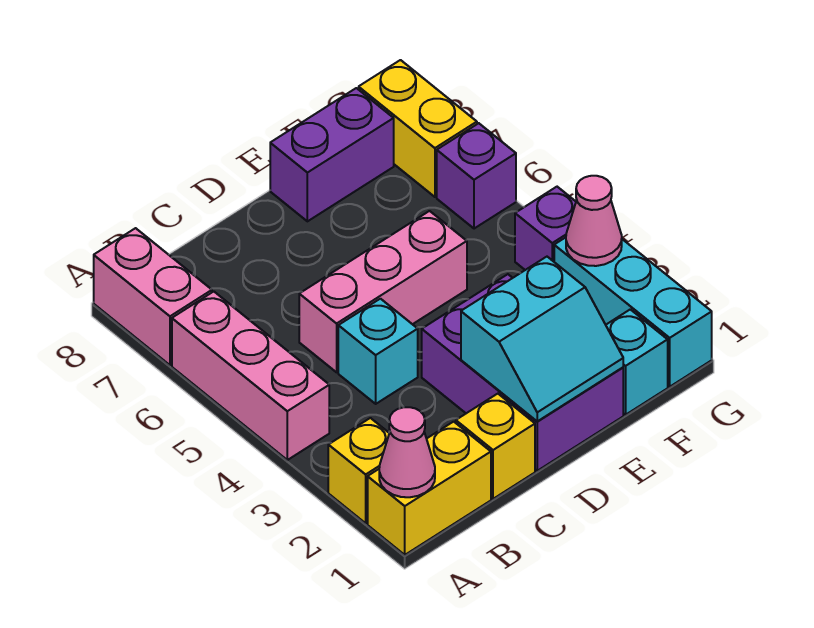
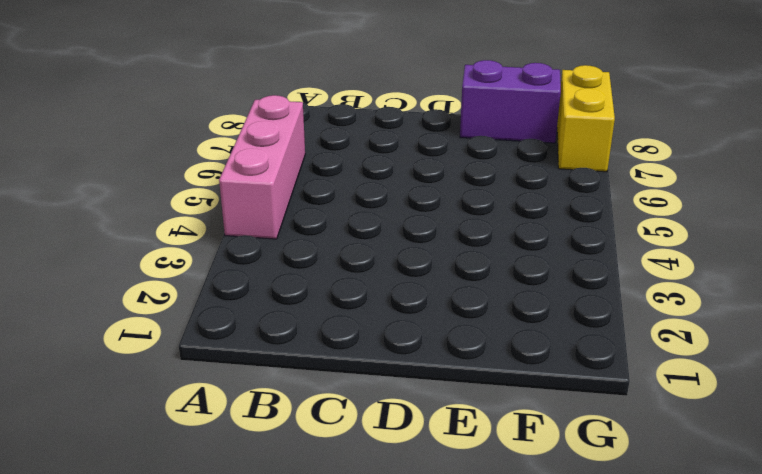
none -> yellow 1x2 brick [368,422,491,555]
none -> yellow 1x1 brick [328,418,389,523]
none -> pink 1x2 brick [94,228,212,365]

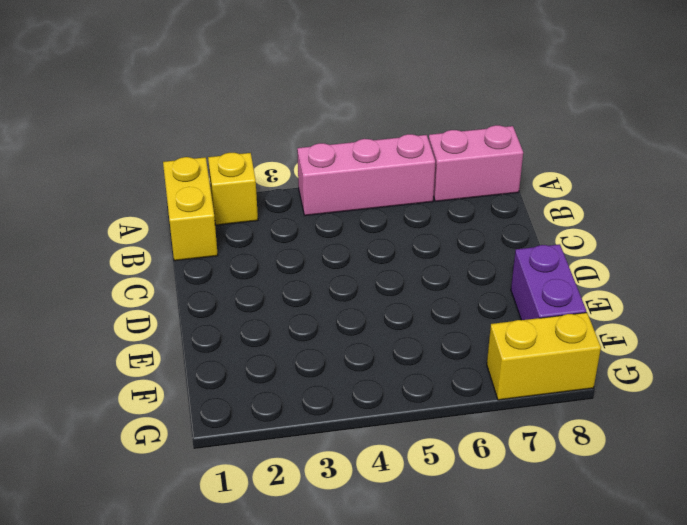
none -> yellow 1x1 brick [456,394,535,499]
none -> cyan 1x1 brick [338,299,418,404]
none -> pink 1x3 brick [299,211,467,372]

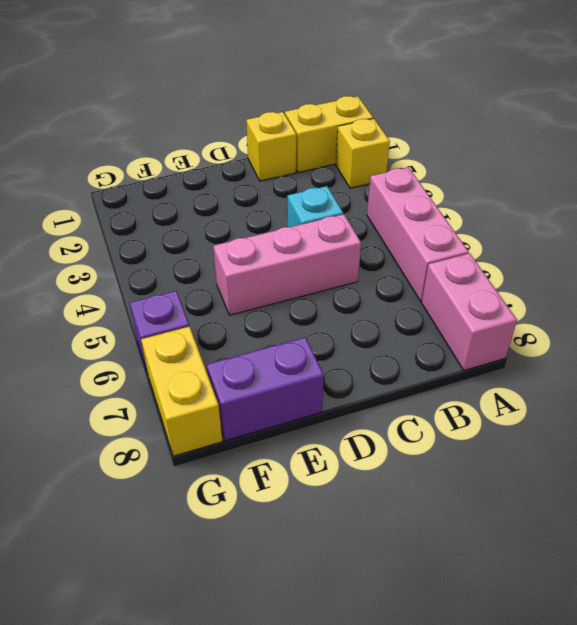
none -> purple 2x3 brick [422,274,623,471]
none -> cyan 1x1 brick [606,309,668,415]
none -> cyan 1x3 brick [554,237,712,387]

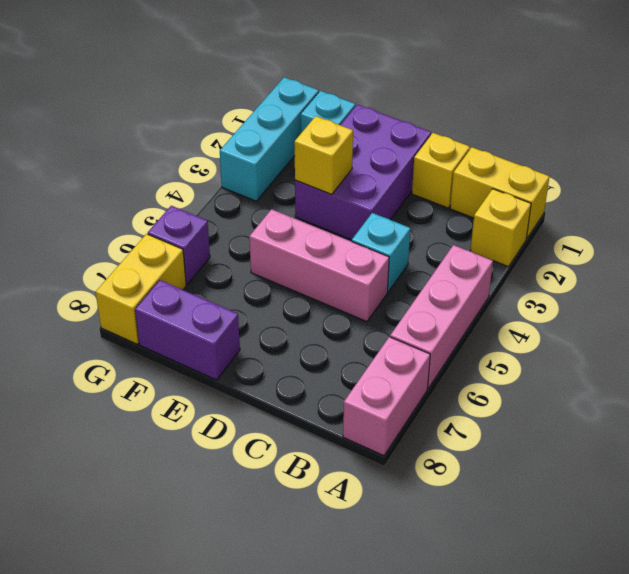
yellow 1x1 brick [295,116,353,194] -> none
none -> purple 1x1 brick [515,187,576,270]
none -> pink 1x1 cone [379,407,435,497]
none -> cyan 2x2 slope [461,257,623,422]

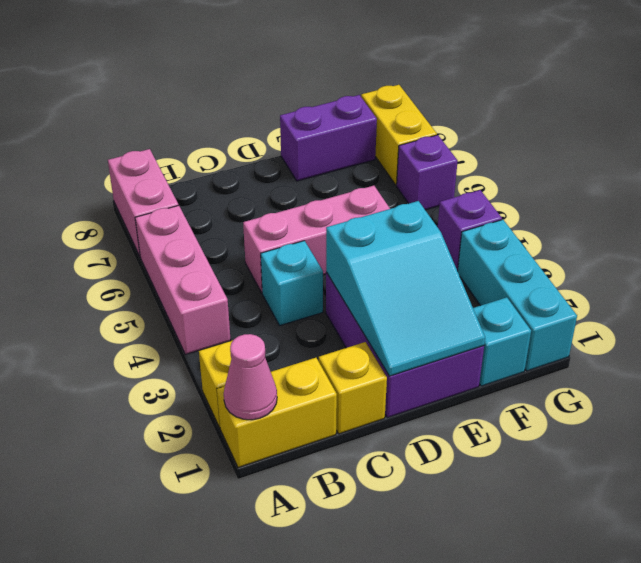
cyan 2x3 slope [326,201,485,376] -> cyan 2x2 slope [461,257,623,422]
none -> pink 1x1 cone [566,176,622,266]

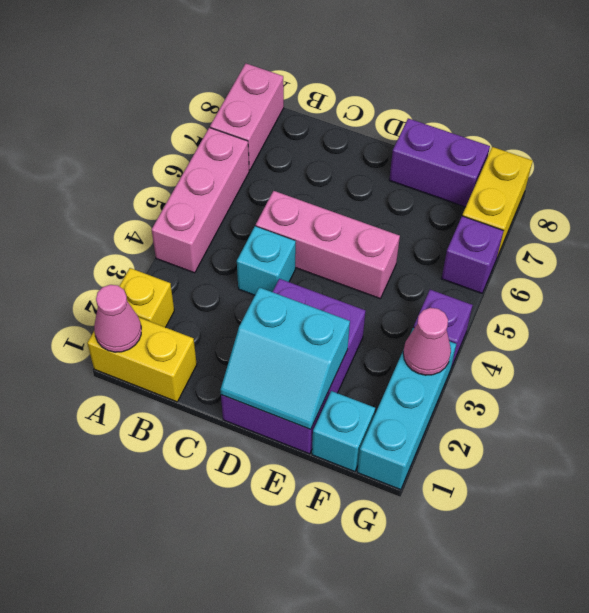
none -> yellow 1x1 brick [456,394,535,499]

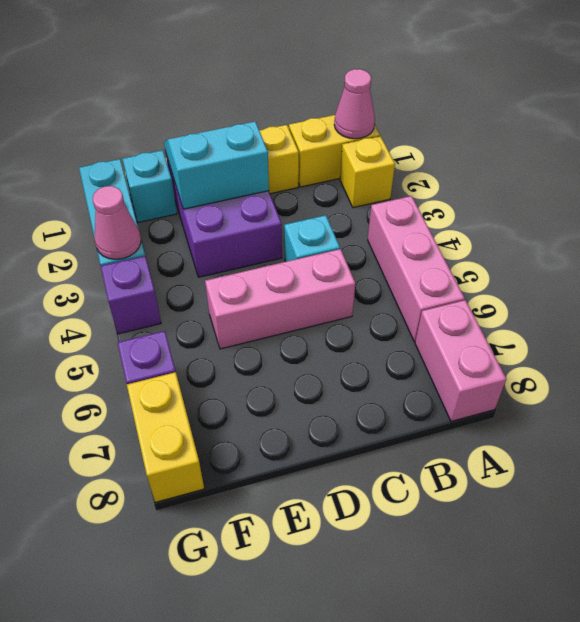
none -> purple 1x2 brick [270,88,394,221]

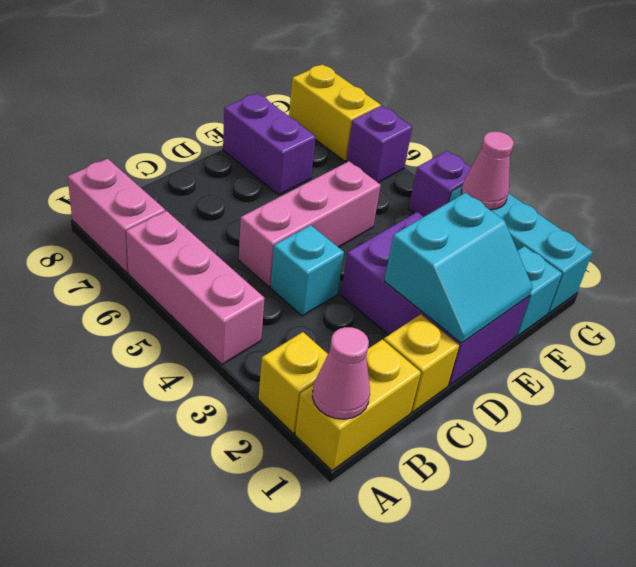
purple 1x2 brick [223,93,316,195] -> purple 1x2 brick turned to [270,88,394,221]

